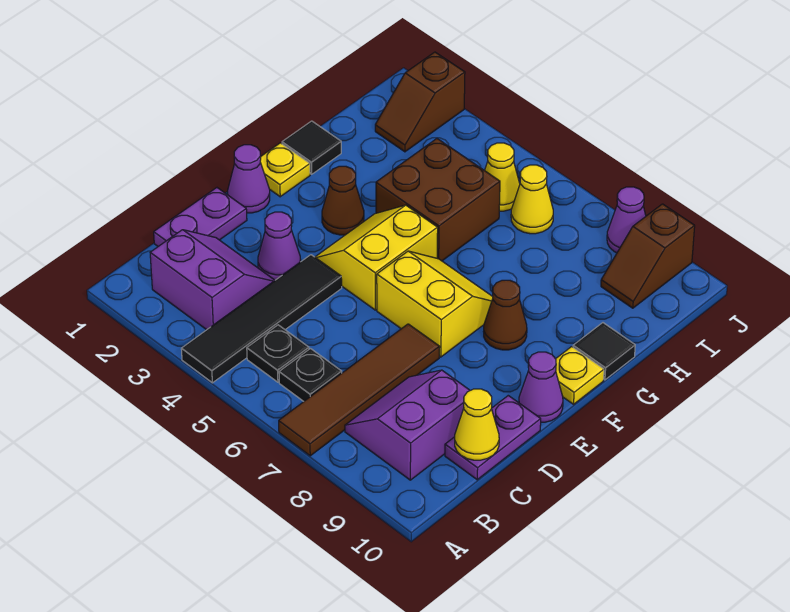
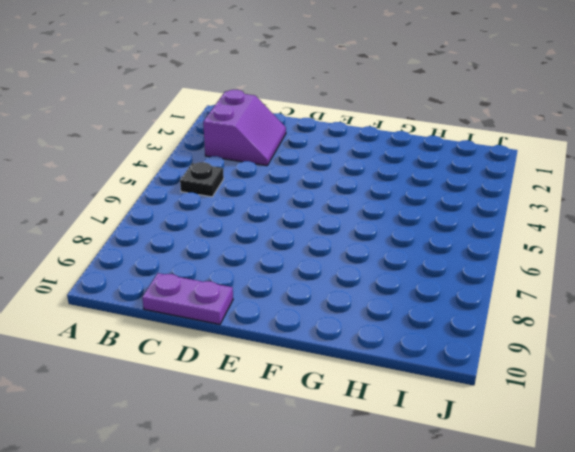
none -> black 1x4 tile [181,255,342,383]
none -> brown 1x4 tile [279,324,440,456]
none -> black 1x1 plate [279,349,342,401]

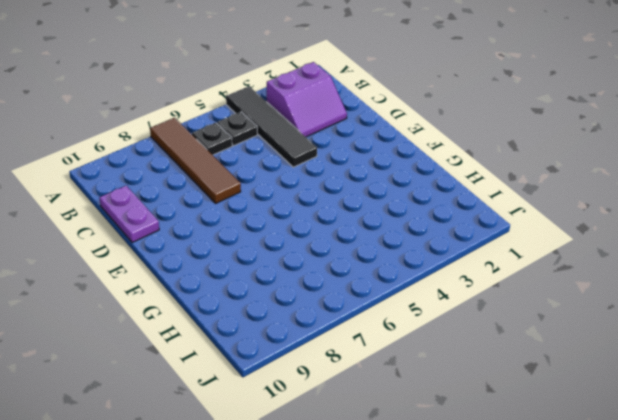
none -> purple 2x2 slope [345,370,470,480]
none -> purple 1x2 plate [154,188,247,246]
none -> purple 1x1 cone [258,212,301,280]

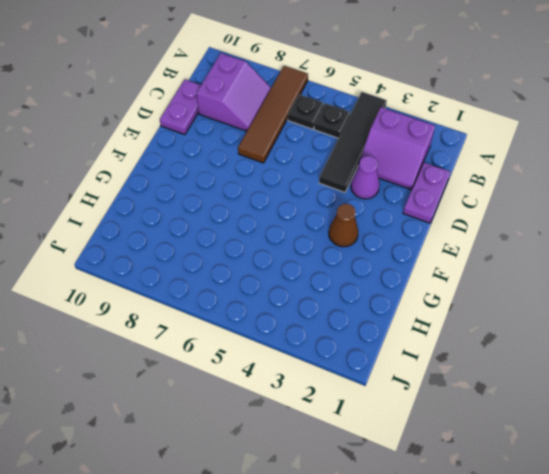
none -> purple 1x1 cone [228,145,270,213]
none -> yellow 2x2 slope [315,205,438,310]
none -> yellow 2x2 slope [377,251,493,357]

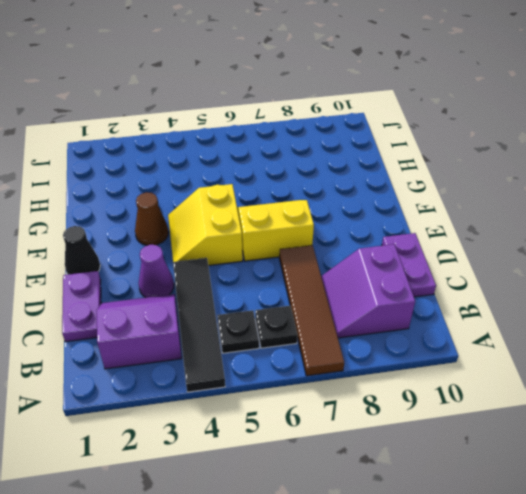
black 1x1 cone [63,226,100,274] -> purple 1x1 cone [228,145,270,213]
none -> purple 1x1 cone [519,352,563,422]
none -> yellow 1x1 plate [260,143,310,197]
none -> brown 1x1 cone [483,280,527,350]

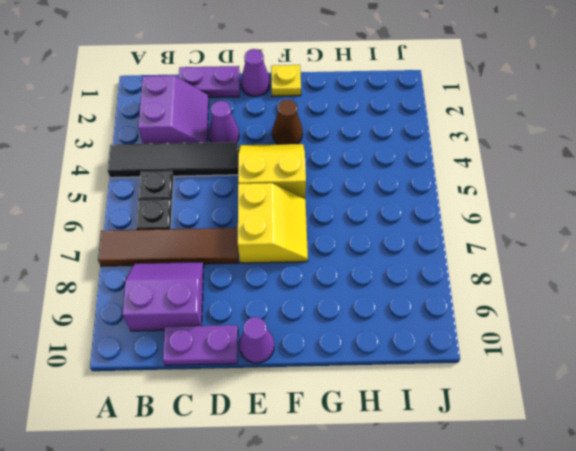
none -> brown 1x1 cone [483,280,527,350]
none -> yellow 1x1 plate [556,347,604,404]
none -> black 1x1 tile [282,121,341,174]

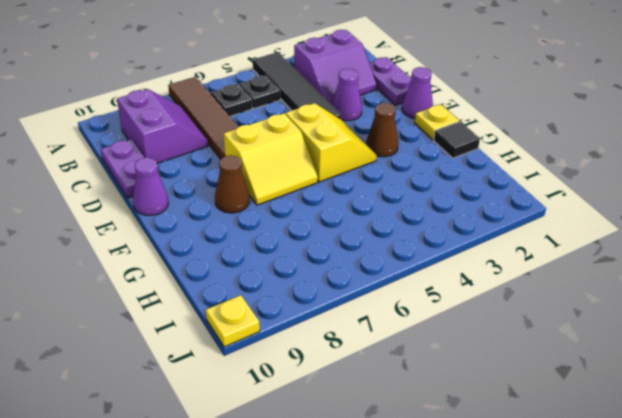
yellow 1x1 plate [206,295,260,347] -> yellow 1x1 plate moved to [556,347,604,404]
none -> brown 2x2 brick [376,139,500,261]
none -> black 1x1 tile [573,323,635,380]
none -> brown 1x2 slope [375,52,465,152]

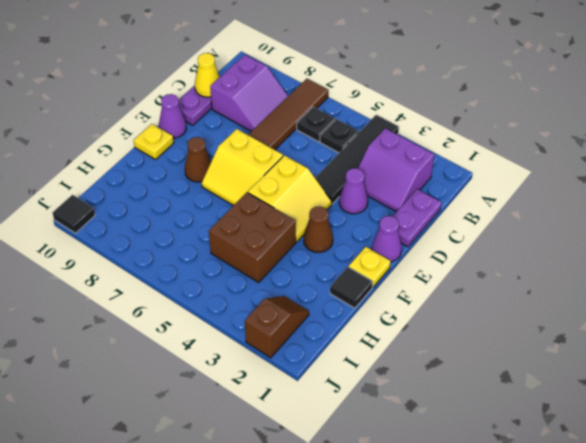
black 1x1 tile [53,195,95,233] -> black 1x1 tile moved to [573,323,635,380]
none -> yellow 1x1 cone [485,143,520,211]
none -> yellow 1x1 cone [511,165,553,234]
none -> brown 1x2 slope [601,204,695,308]

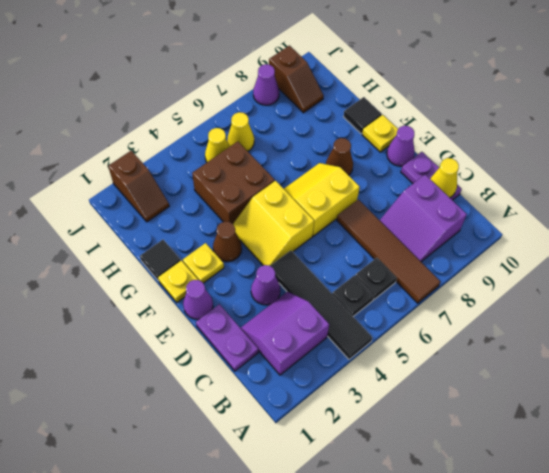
yellow 1x1 plate [183,243,224,283] -> none

